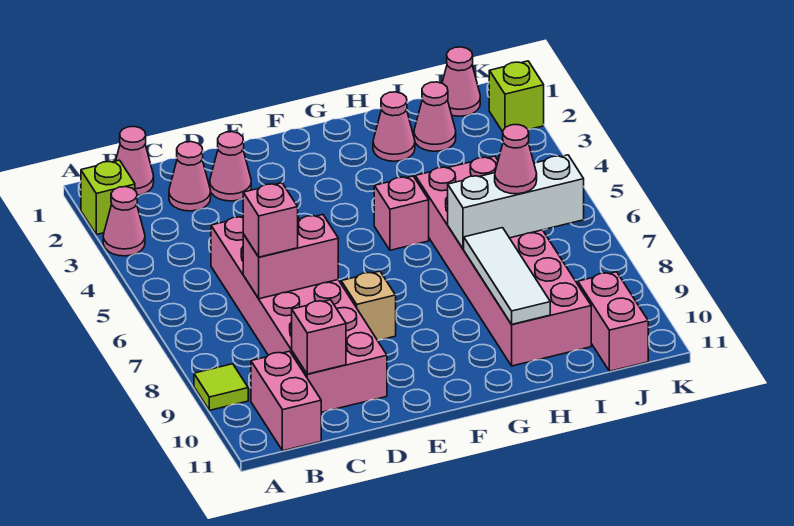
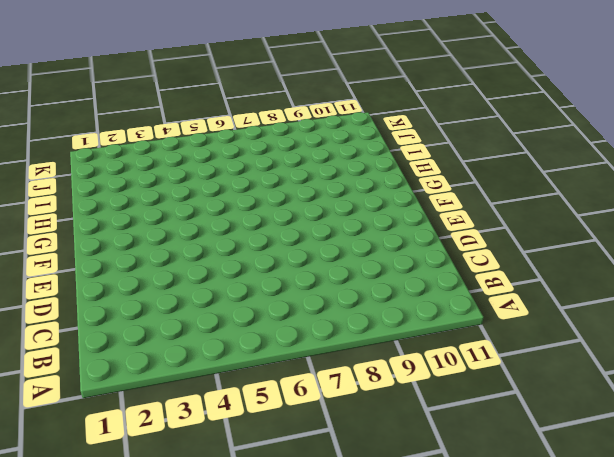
none -> lime 1x1 brick [81,160,135,235]
none -> pink 1x1 cone [103,187,145,256]
none -> lime 1x1 tile [194,364,248,410]

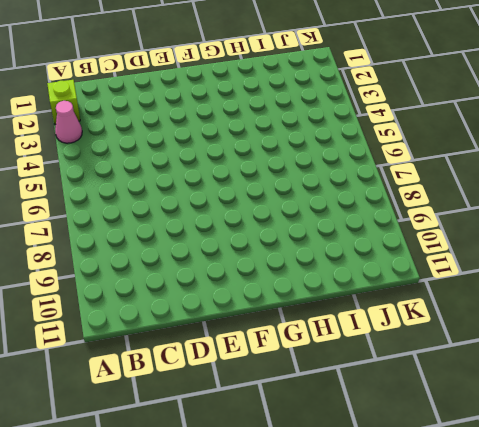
none -> lime 1x1 tile [194,364,248,410]
none -> pink 1x1 cone [116,126,154,195]
none -> pink 1x2 brick [251,351,321,451]

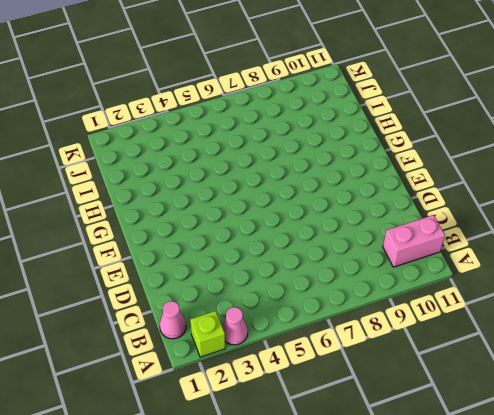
none -> lime 1x1 tile [194,364,248,410]
none -> pink 1x1 cone [169,142,211,211]
none -> pink 2x6 brick [211,217,387,412]

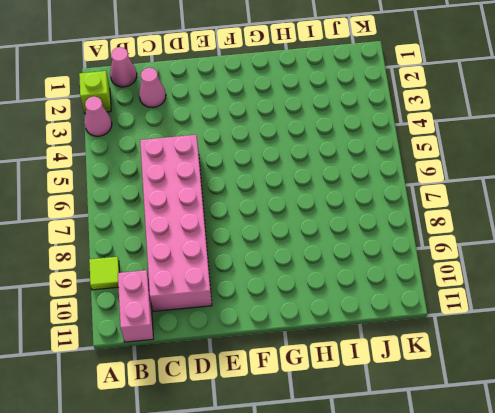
none -> pink 1x1 cone [210,132,251,201]
none -> tan 1x1 brick [341,271,396,341]
none -> pink 1x1 brick [374,176,429,250]

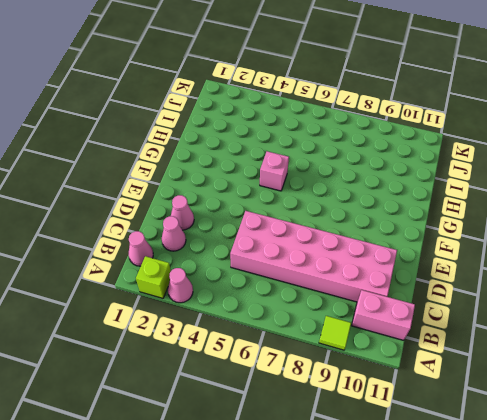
none -> tan 1x1 brick [341,271,396,341]
none -> pink 1x1 cone [373,92,415,161]
none -> pink 2x6 brick [415,156,591,366]

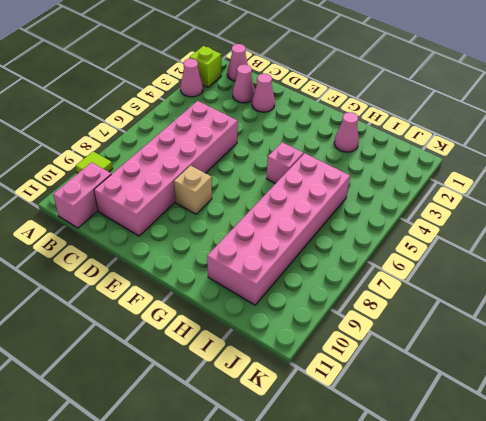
none -> pink 1x1 cone [414,82,456,151]
none -> pink 1x1 cone [442,47,480,116]
none -> pink 1x2 brick [578,272,648,371]

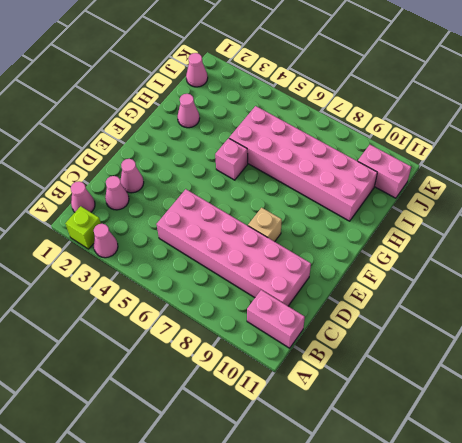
none -> lime 1x1 tile [194,364,248,410]
none -> pink 1x1 cone [414,82,456,151]
none -> lime 1x1 brick [489,61,544,132]

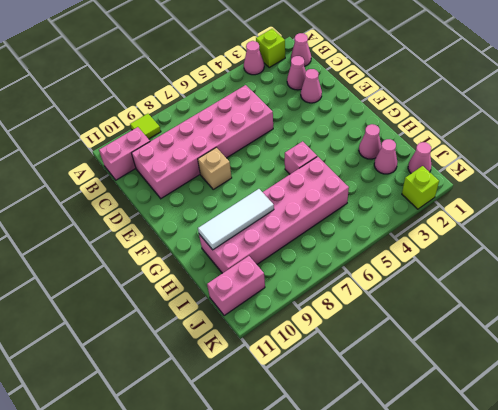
none -> pink 1x2 brick [243,215,338,299]
none -> pink 1x1 brick [292,300,346,374]
none -> white 1x3 brick [448,155,584,249]

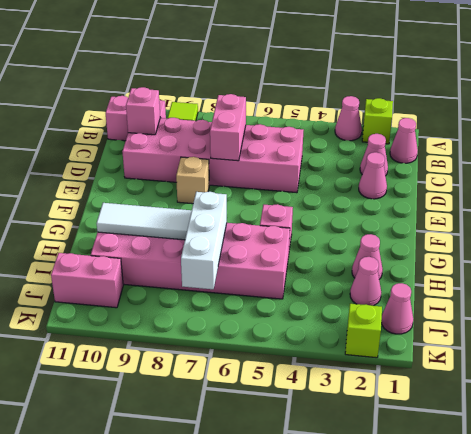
none -> pink 1x1 brick [243,183,298,257]
none -> pink 1x1 cone [495,125,537,194]

